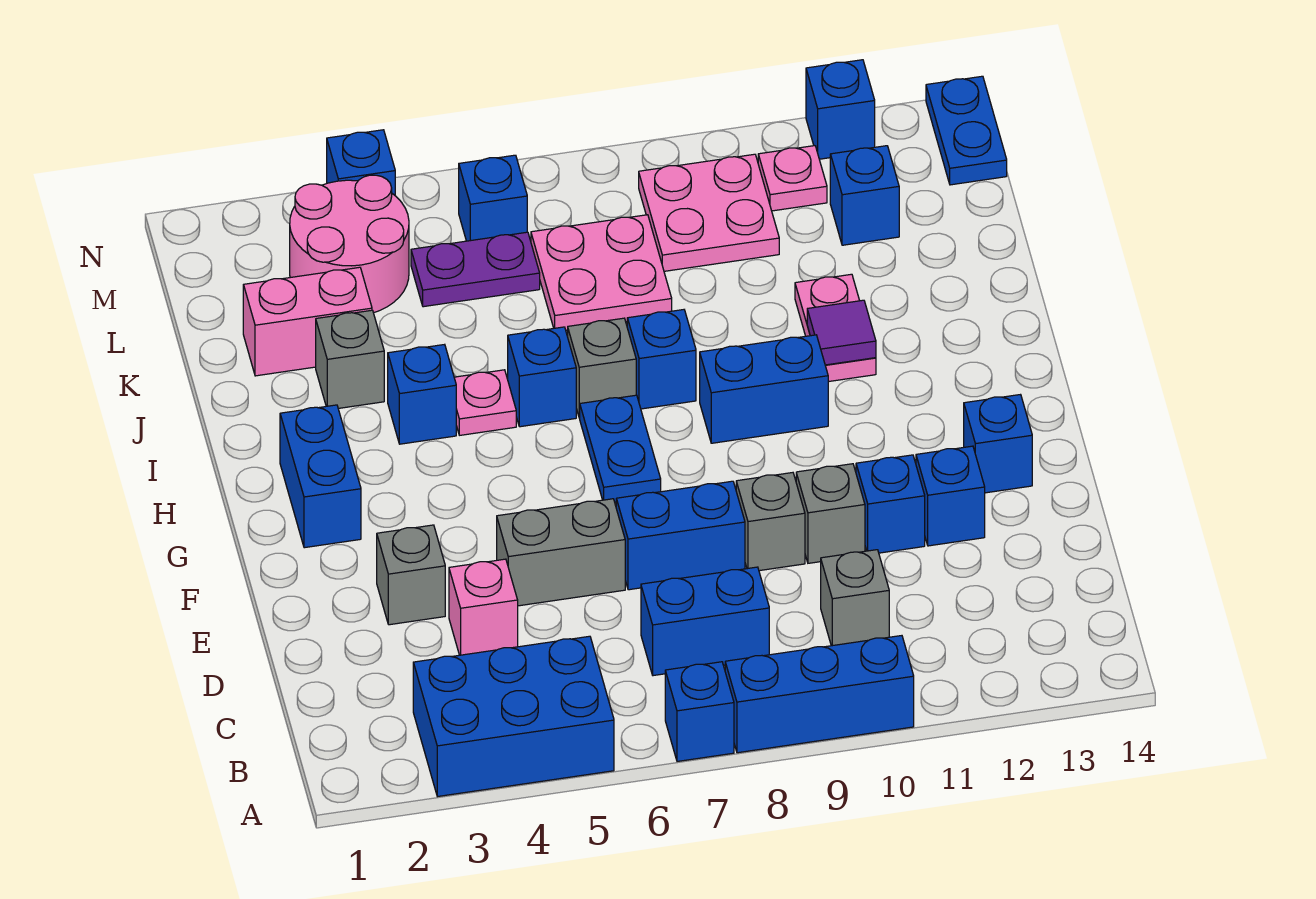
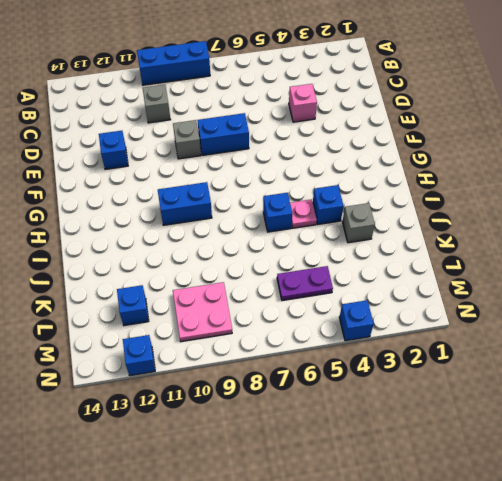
none -> blue 2x3 brick [413,636,614,797]
none -> blue 1x1 brick [665,662,734,761]
none -> blue 1x2 brick [641,567,769,676]
none -> grey 1x1 brick [377,525,445,625]

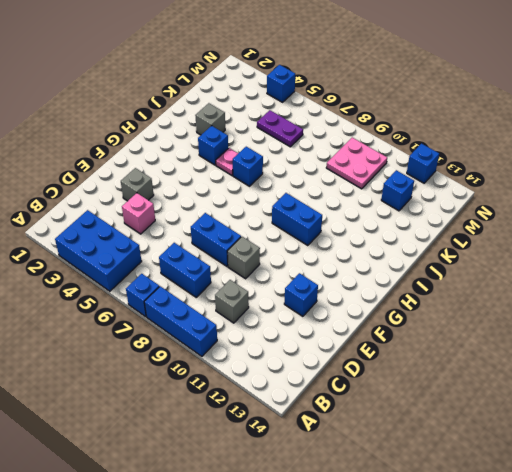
none -> grey 1x2 brick [497,499,625,606]
none -> grey 1x1 brick [796,464,865,563]
none -> blue 1x1 brick [856,455,925,553]
none -> blue 1x1 brick [964,395,1032,493]

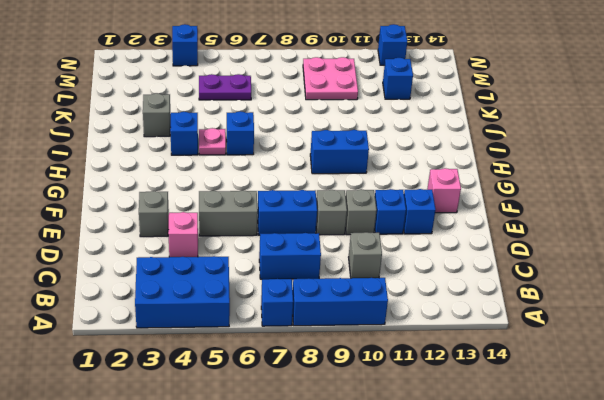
pink 1x1 brick [427,168,461,213] -> blue 1x1 brick [964,395,1032,493]
none -> blue 1x2 brick [280,405,361,548]
none -> blue 1x2 plate [580,395,661,502]
none -> grey 1x1 brick [568,318,636,418]
none -> blue 1x1 brick [627,310,696,409]

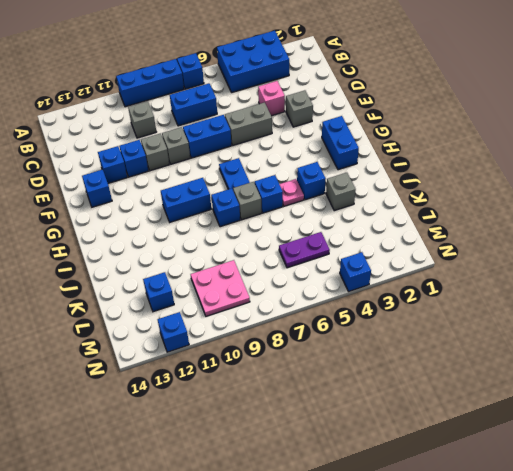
none -> pink 1x2 plate [795,274,876,382]
none -> pink 1x2 brick [243,267,372,376]
none -> pink 2x2 plate [531,215,672,330]
none -> pink 2x2 round brick [290,175,409,313]

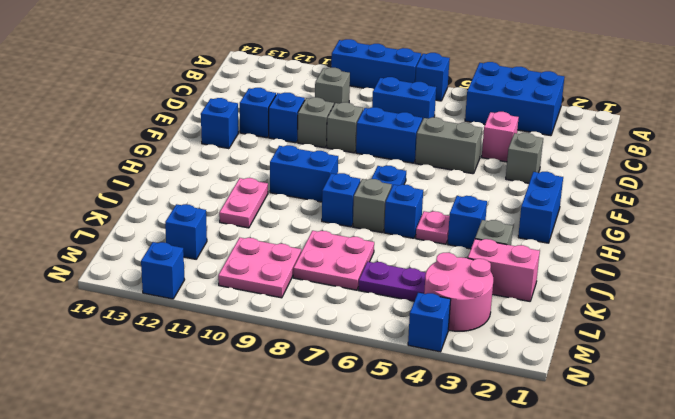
none -> blue 1x1 brick [459,155,527,241]
none -> pink 1x1 plate [758,146,827,211]
none -> blue 1x2 plate [926,76,1007,185]
none -> purple 1x1 tile [807,300,876,365]

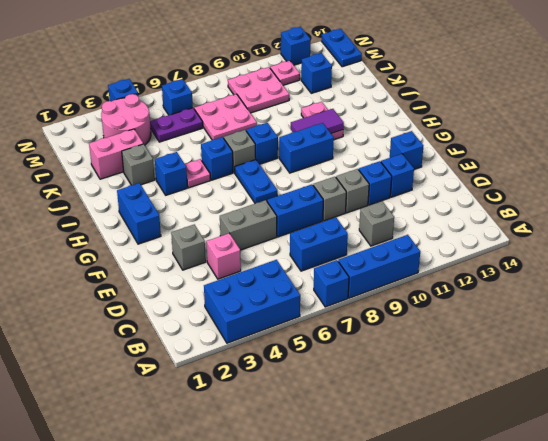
purple 1x2 tile [291,109,344,134] -> purple 1x1 tile [807,300,876,365]

